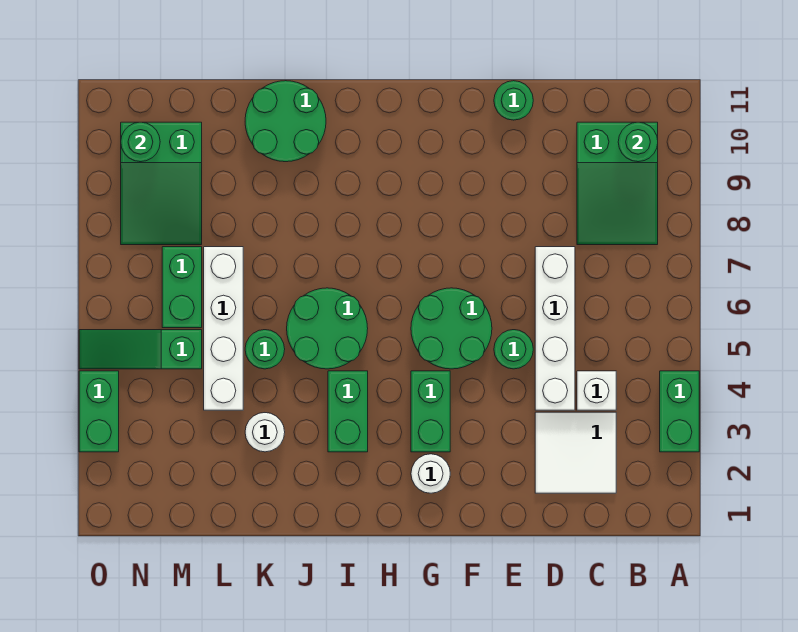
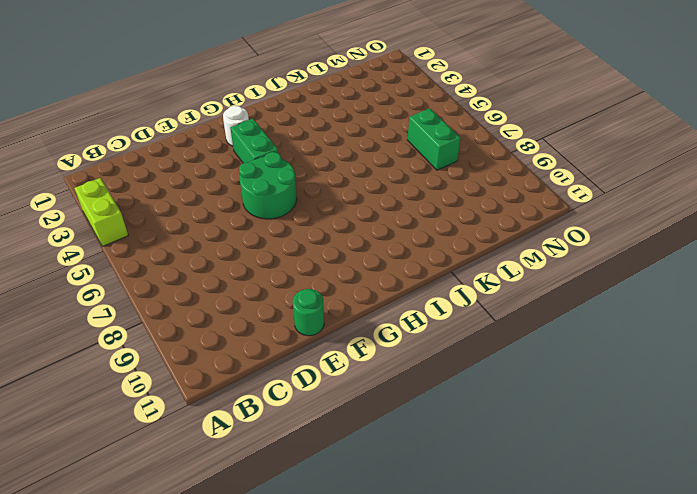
lime 1x2 brick [75,178,128,246] -> green 1x2 brick [660,371,699,452]
none -> green 2x3 slope [577,122,658,245]
none -> white 2x2 tile [535,412,616,493]
none -> white 1x1 brick [577,371,616,410]

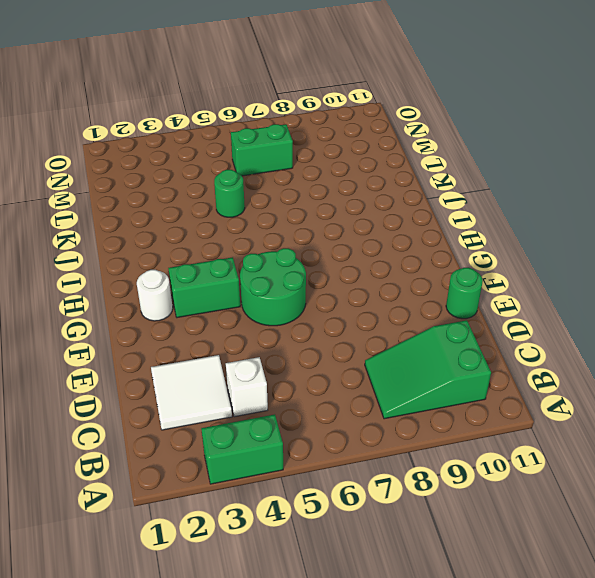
none -> white 1x4 brick [535,247,575,410]
none -> green 1x1 round brick [494,330,533,369]
none -> green 1x2 brick [328,371,368,452]

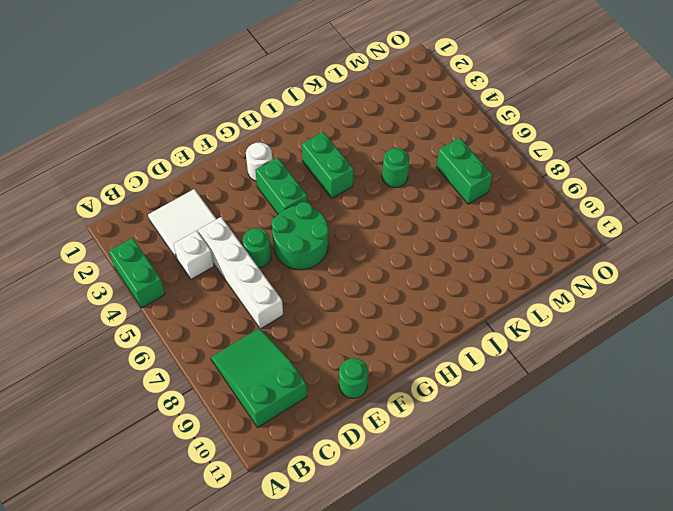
none -> green 2x2 round brick [287,288,368,369]
none -> green 2x2 round brick [245,81,326,162]
none -> white 1x1 round brick [245,413,285,452]

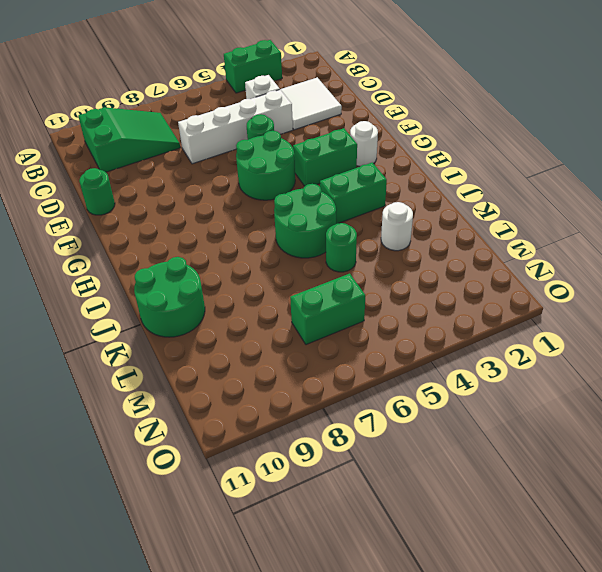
none -> white 1x4 brick [204,247,243,410]
none -> green 1x3 slope [79,330,202,369]
none -> green 2x3 slope [121,122,202,245]

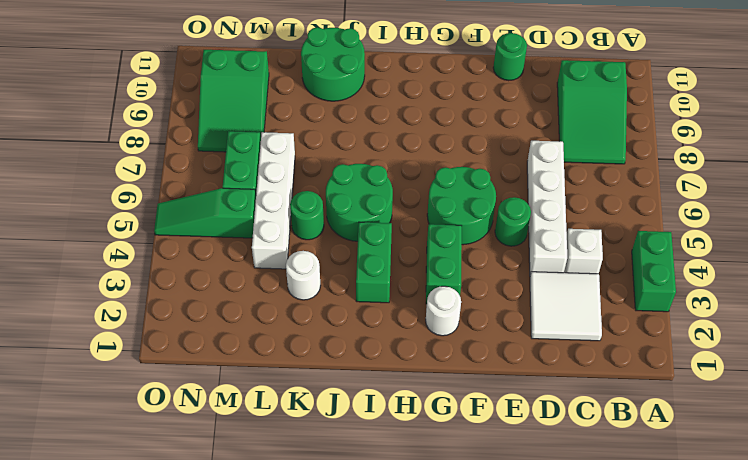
none -> green 1x2 brick [79,371,119,452]
none -> green 1x1 round brick [618,122,658,162]
none -> green 1x1 round brick [121,122,160,162]

